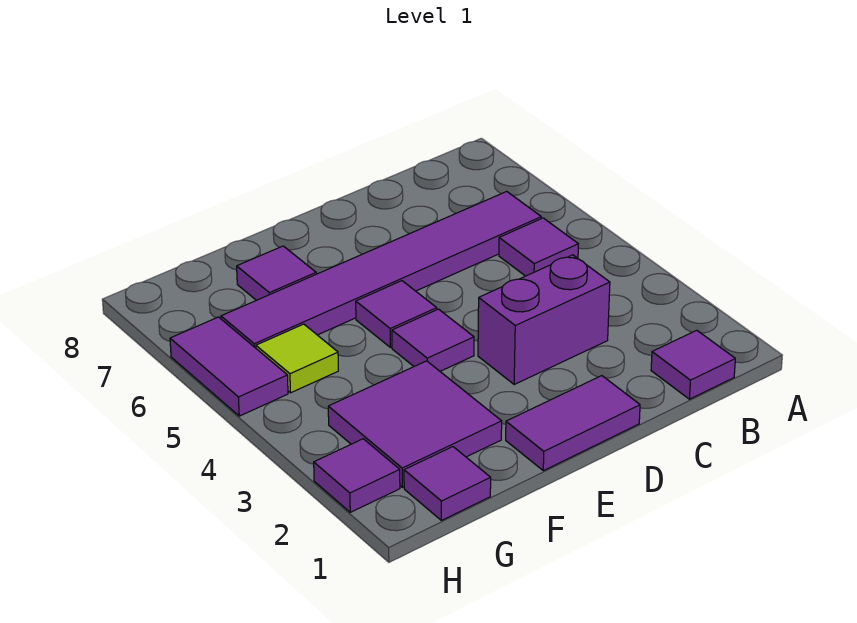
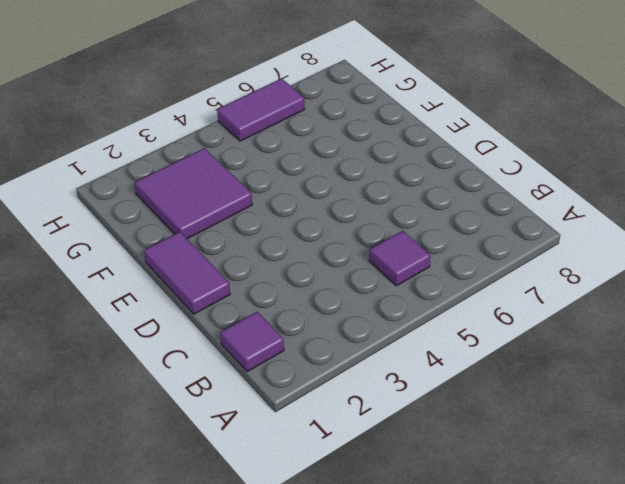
none -> purple 1x6 tile [221,191,541,348]
none -> purple 1x2 brick [478,255,610,384]
none -> purple 1x1 tile [392,309,474,371]

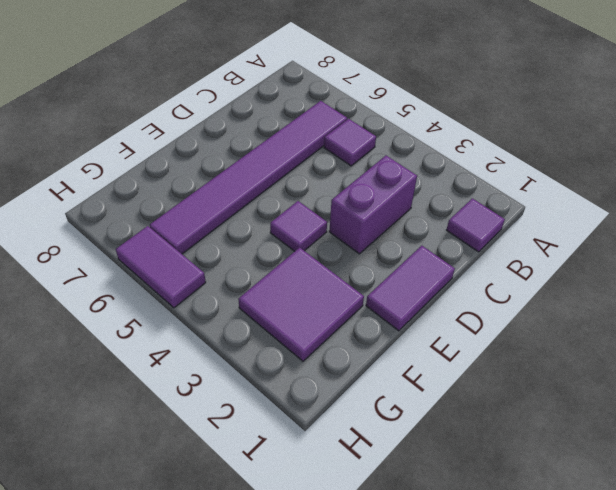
none -> purple 1x1 tile [356,281,437,347]
none -> purple 1x1 tile [237,246,316,300]
none -> purple 1x1 tile [404,447,491,520]

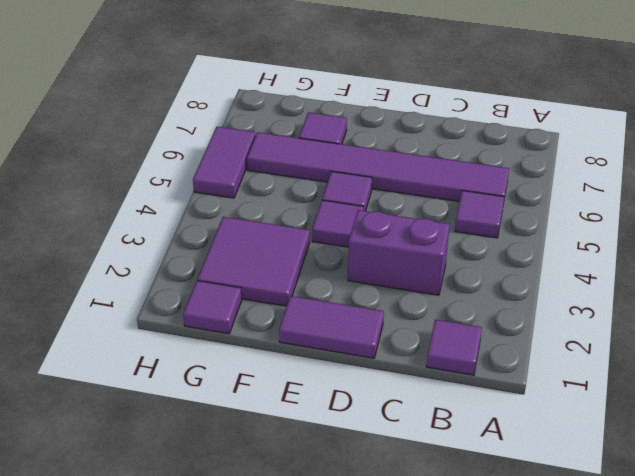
none -> lime 1x1 tile [256,324,338,393]
none -> purple 1x1 tile [314,439,400,512]

